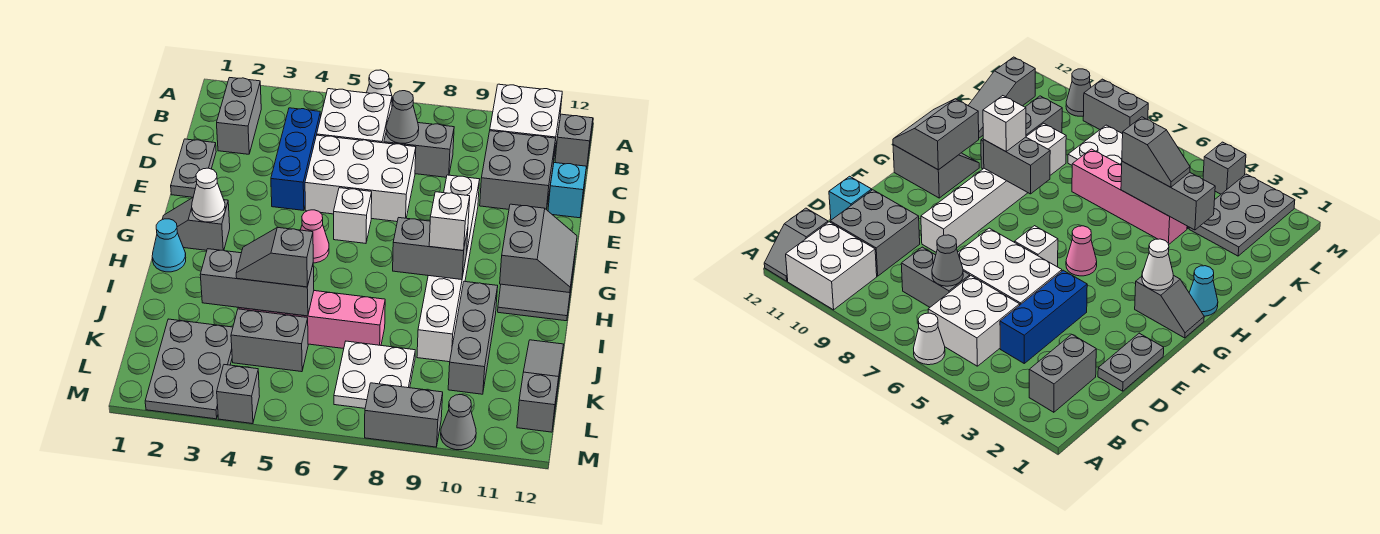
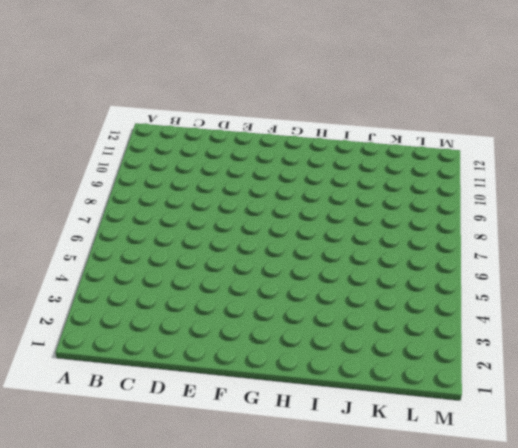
none -> white 1x1 cone [367,70,393,106]
none -> white 2x2 brick [490,84,562,157]
none -> grey 1x2 slope [555,114,593,169]
none -> grey 1x2 brick [217,78,261,154]

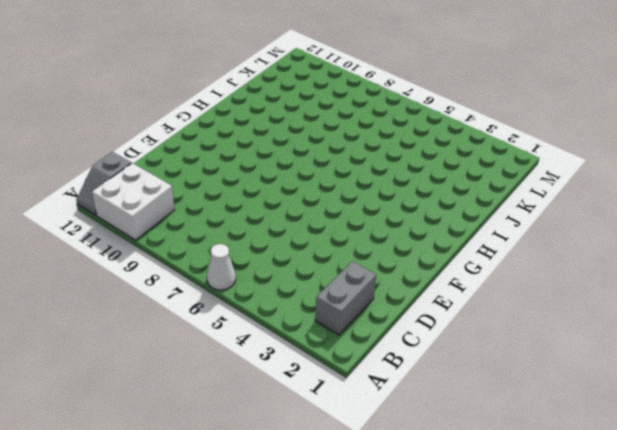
none -> white 2x2 brick [317,89,392,143]
none -> blue 1x3 brick [271,108,321,210]
none -> grey 1x2 brick [384,123,454,177]
none -> grey 2x2 brick [480,131,556,210]

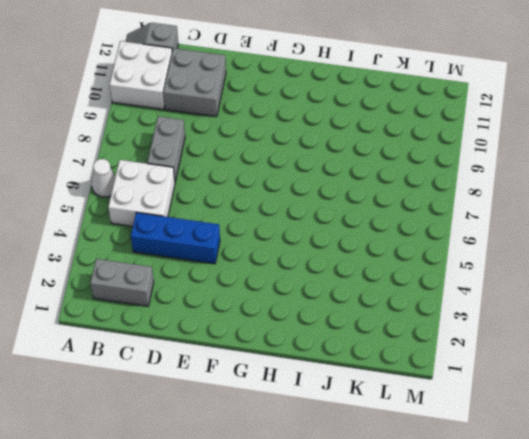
none -> grey 1x2 plate [171,139,216,197]
none -> white 2x3 brick [305,135,416,222]
none -> cyan 1x1 brick [548,163,586,218]
none -> white 1x6 brick [417,175,480,362]

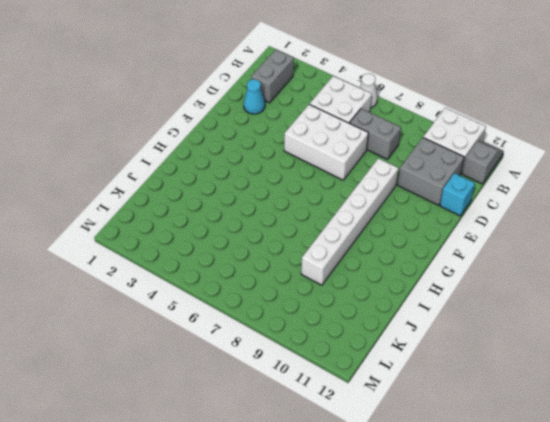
cyan 1x1 cone [243,79,265,114] -> cyan 1x1 cone moved to [152,219,186,272]
none -> blue 1x3 brick [271,108,321,210]
none -> grey 1x2 plate [171,139,216,197]
none -> white 1x1 brick [334,188,372,243]
none -> grey 1x2 slope [163,198,230,250]

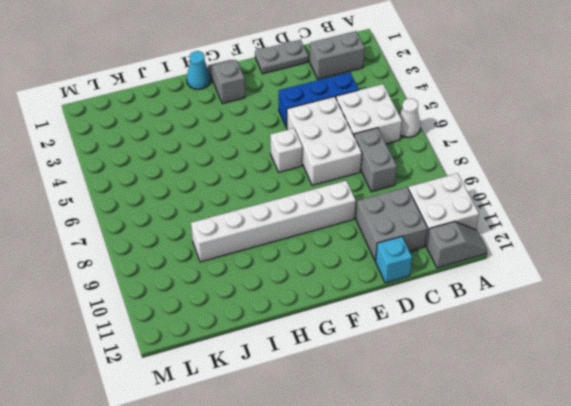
none -> pink 1x1 cone [301,210,329,263]
none -> grey 2x2 slope [498,250,576,321]
none -> grey 1x3 brick [448,281,498,394]
none -> pink 1x4 brick [238,291,385,349]

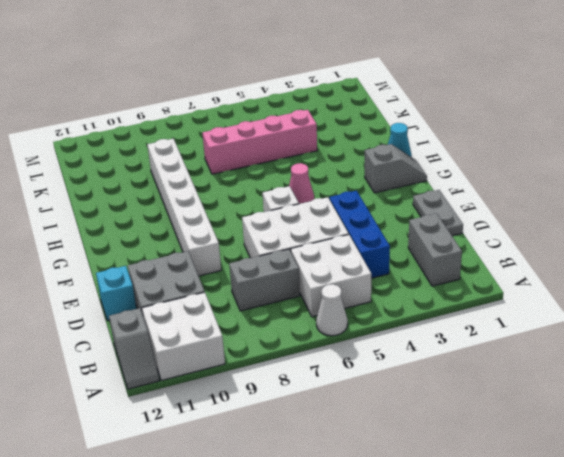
none -> grey 2x2 slope [498,250,576,321]
none -> grey 1x3 brick [448,281,498,394]
none -> grey 1x3 slope [517,340,564,432]
none -> grey 2x3 plate [145,319,233,419]

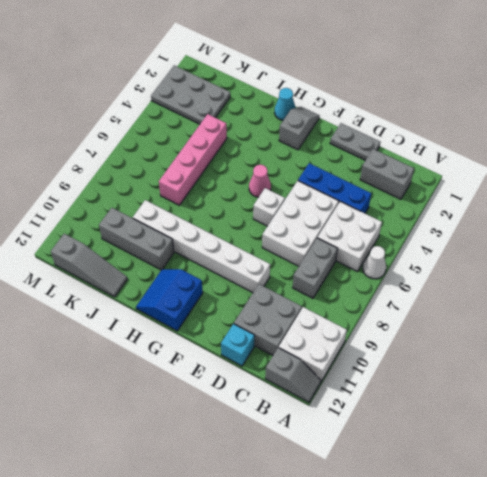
blue 2x2 slope [136,269,203,331] -> grey 2x2 slope [498,250,576,321]
none -> grey 1x2 brick [231,309,308,372]
none -> white 2x2 plate [334,341,415,408]
none -> grey 1x1 brick [217,365,260,424]
none -> grey 1x2 brick [365,383,443,447]

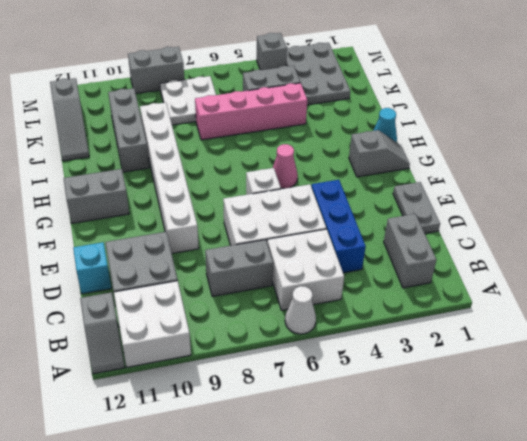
none -> grey 1x1 cone [441,395,476,450]
none -> grey 1x1 cone [386,91,419,143]
none -> white 1x1 cone [192,168,225,222]
none -> grey 2x2 slope [500,204,577,293]

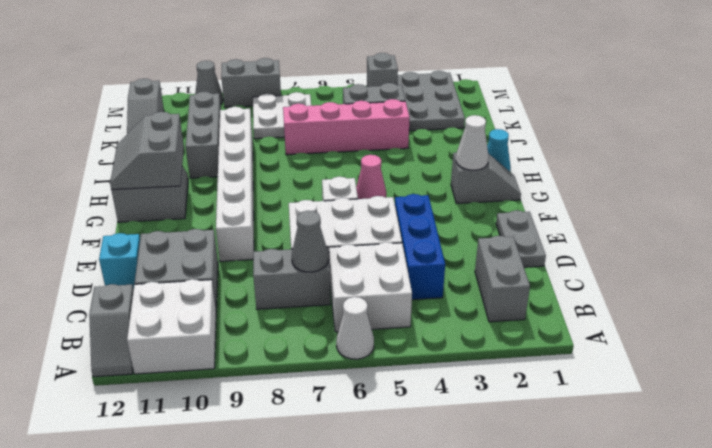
none -> grey 1x2 brick [393,218,468,280]
none -> grey 1x3 brick [200,249,314,316]
none -> white 1x1 brick [429,192,470,251]
none -> grey 1x2 slope [236,227,313,287]

